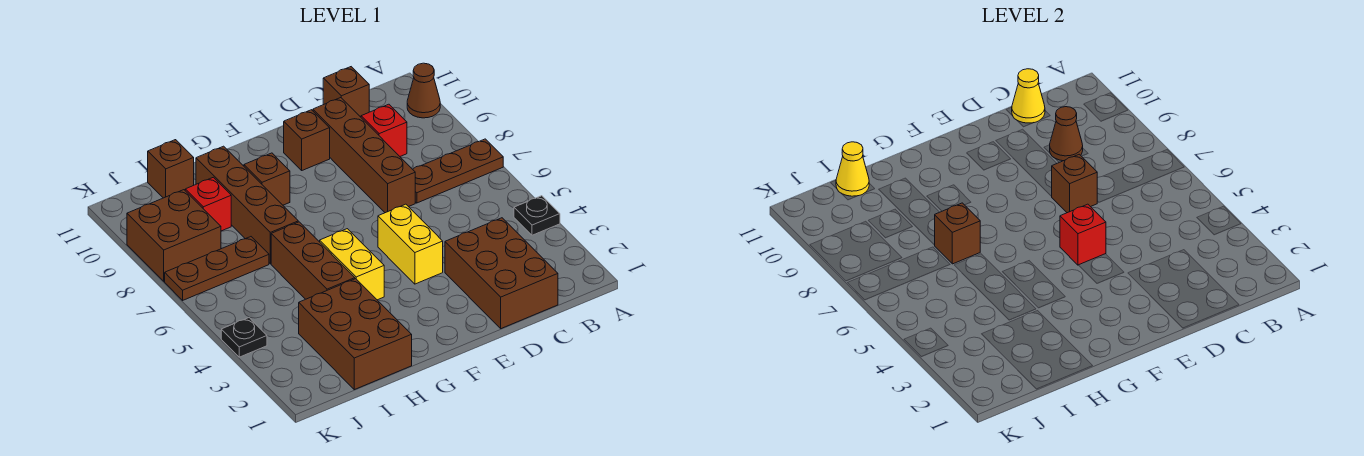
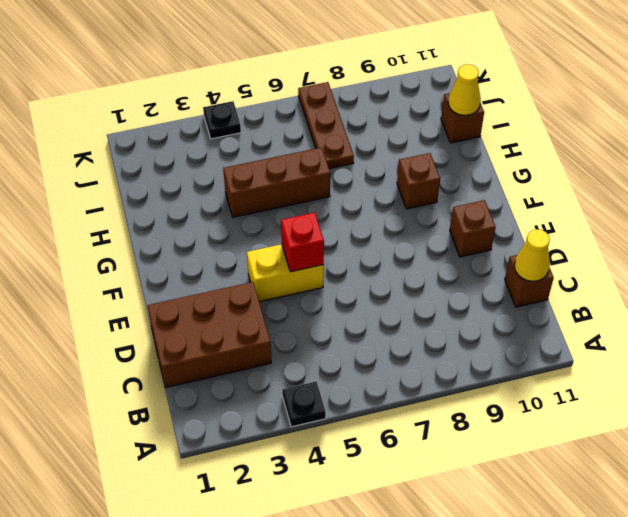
none -> brown 1x3 plate [413,139,503,203]
none -> brown 1x1 cone [407,63,440,118]
none -> red 1x1 brick [361,104,407,156]

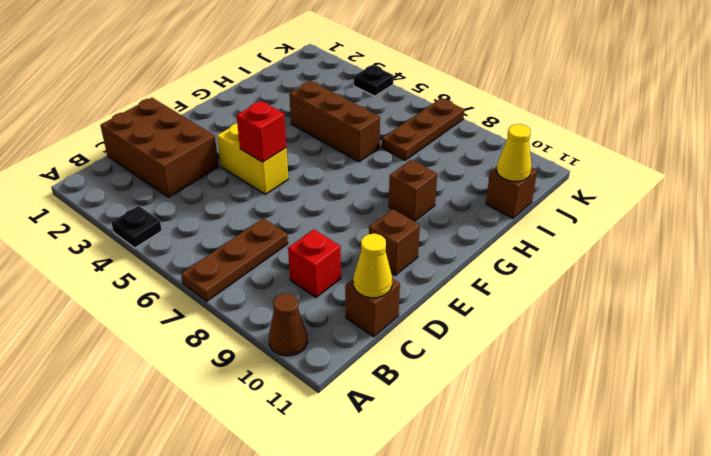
none -> brown 1x4 brick [313,98,415,213]
none -> yellow 1x2 brick [320,229,384,300]
none -> brown 2x3 brick [299,279,412,390]

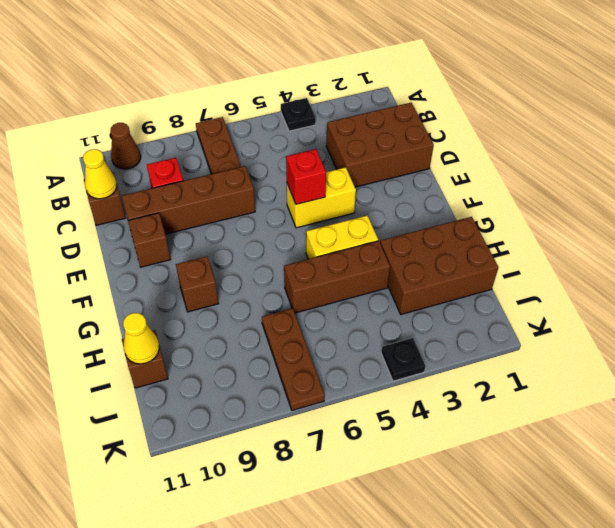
none -> brown 1x4 brick [196,146,298,264]
none -> red 1x1 brick [185,177,231,231]
none -> brown 2x2 brick [127,190,221,281]

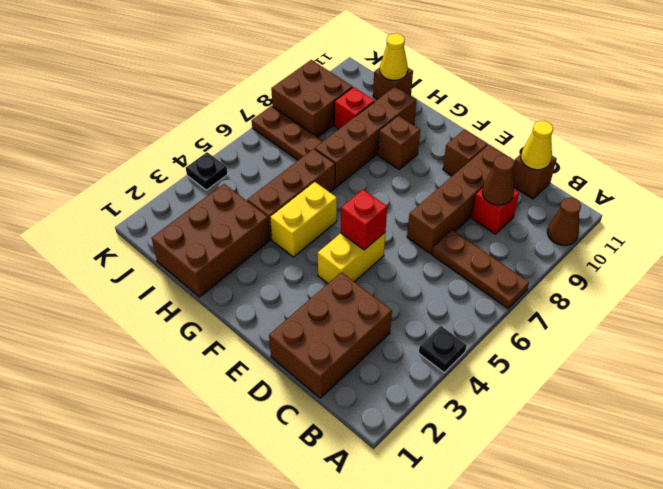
none -> brown 1x1 brick [1051,154,1097,213]
none -> brown 1x1 brick [935,203,980,264]

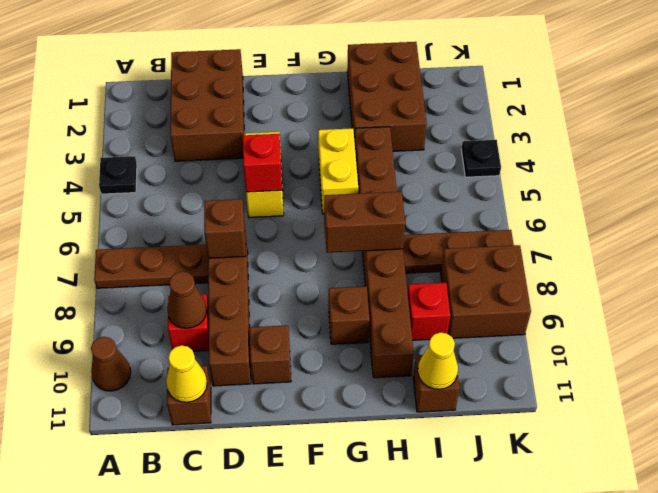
brown 1x2 brick [324,192,405,253] -> brown 1x1 brick [935,203,980,264]

